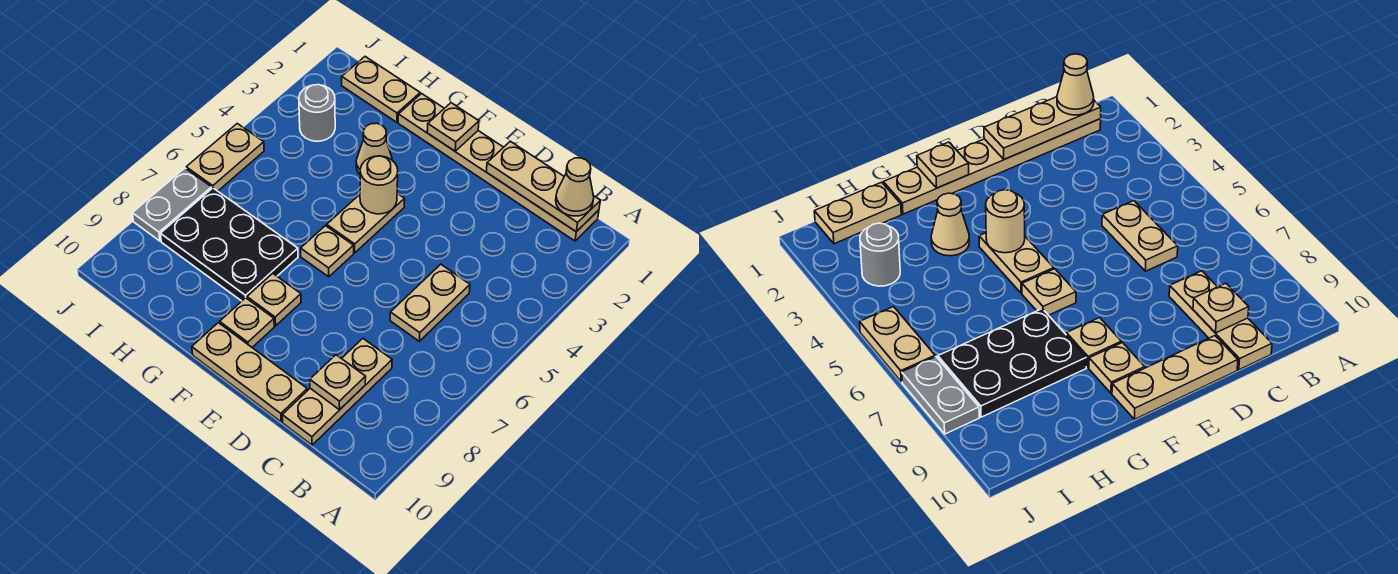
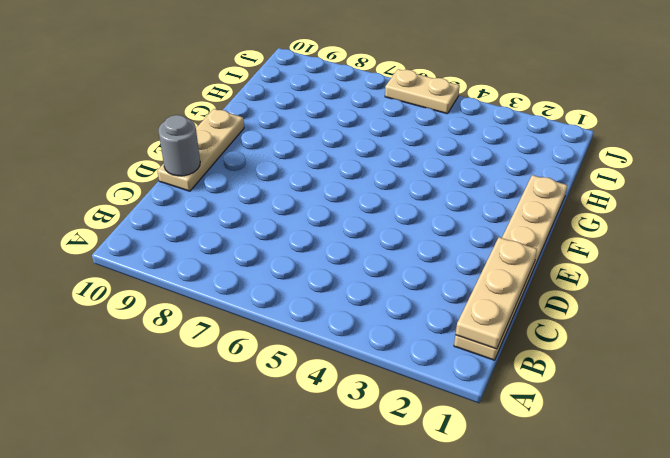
grey 1x1 round brick [158,115,200,176] -> grey 1x1 round brick moved to [299,85,335,141]
none -> tan 1x2 plate [390,264,470,341]
none -> tan 1x3 plate [282,339,392,445]
none -> tan 1x2 plate [327,193,405,253]

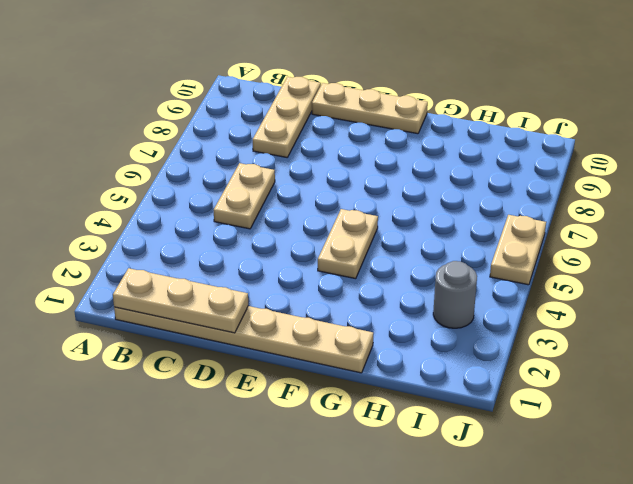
none -> tan 1x1 plate [301,226,354,277]
none -> tan 1x1 plate [247,273,301,326]
none -> tan 1x1 plate [220,298,274,347]

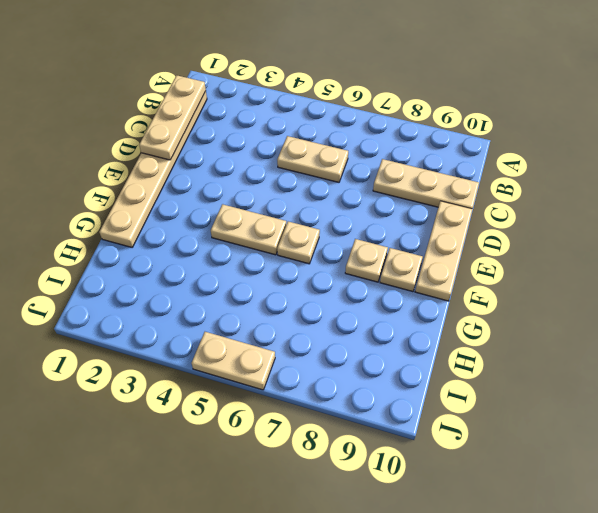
none -> tan 1x1 cone [356,123,392,174]
none -> black 2x3 plate [161,188,298,301]
none -> tan 1x2 plate [342,57,420,122]

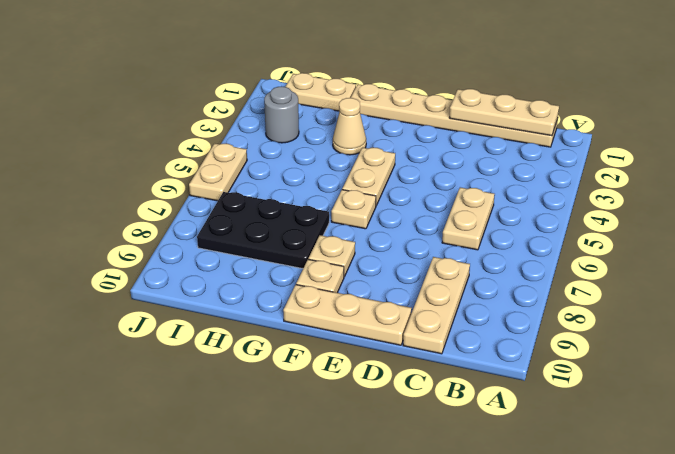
none -> grey 1x2 plate [132,168,212,241]
none -> tan 1x1 plate [310,355,366,410]
none -> tan 1x1 plate [427,103,479,151]

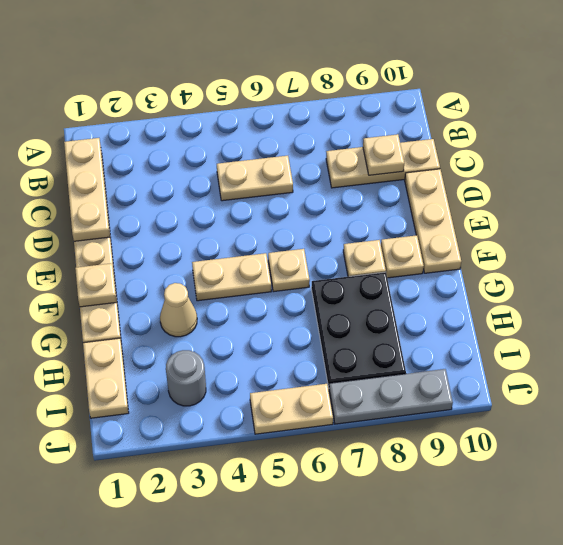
grey 1x3 plate [329,369,453,424] -> grey 1x2 plate [132,168,212,241]
none -> tan 1x1 round brick [360,156,398,214]
none -> tan 1x1 cone [556,158,594,216]

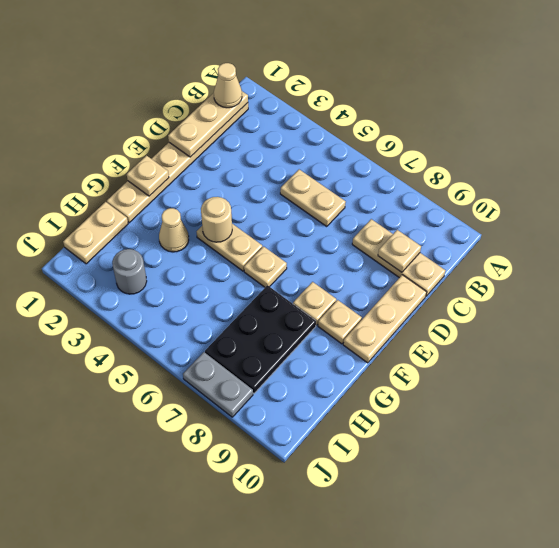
none -> tan 1x2 plate [186,124,264,191]

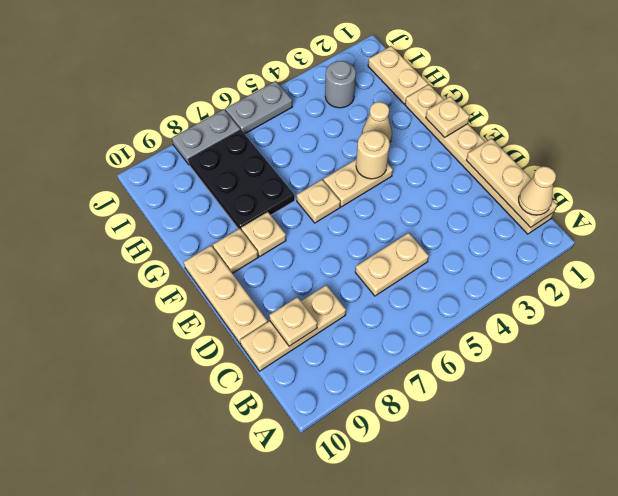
grey 1x2 plate [225,81,292,134] -> tan 1x2 plate [186,124,264,191]

